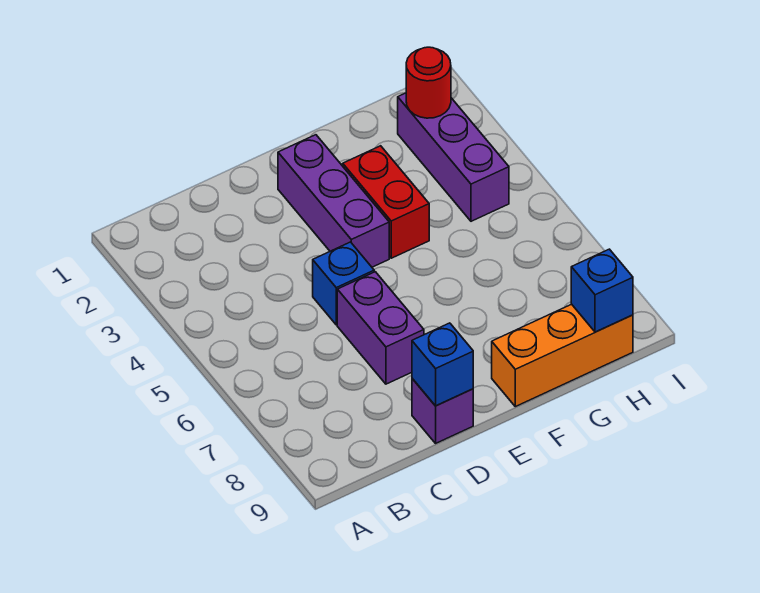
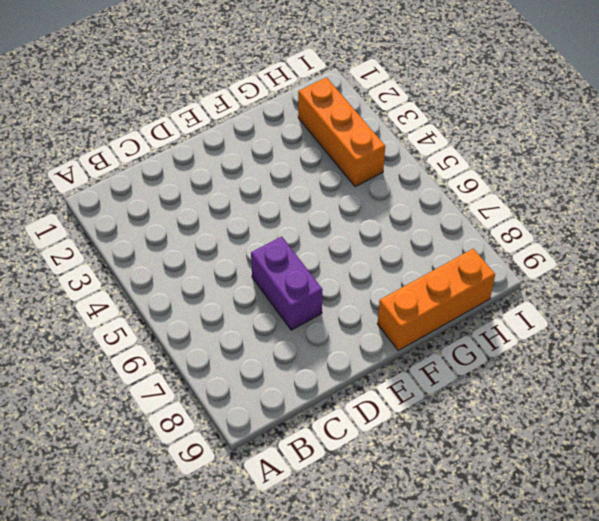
orange 1x3 brick [298,77,385,187] -> purple 1x3 brick [398,93,509,221]
none -> blue 1x1 brick [313,242,374,325]
none -> purple 1x1 brick [412,379,473,443]

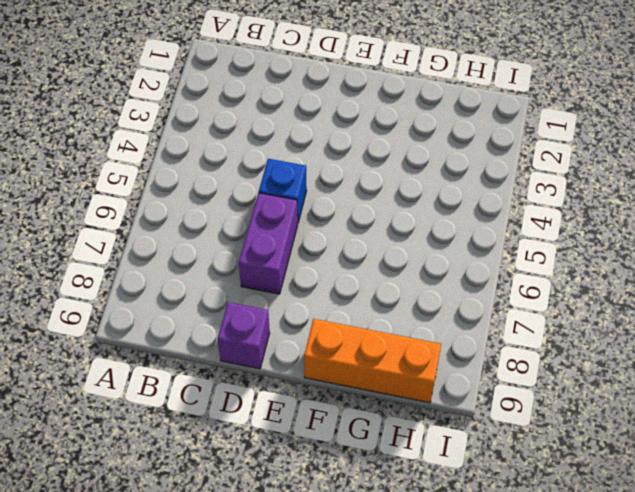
none -> purple 1x3 brick [278,135,389,267]
none -> red 1x2 brick [343,146,429,258]

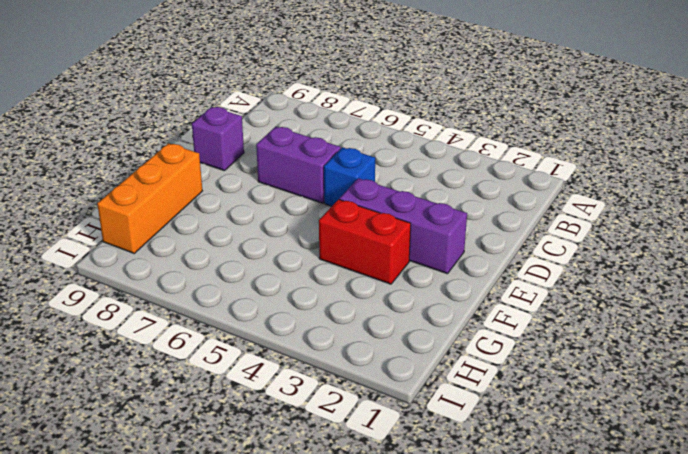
none -> purple 1x3 brick [398,93,509,221]
none -> blue 1x1 brick [412,323,473,406]

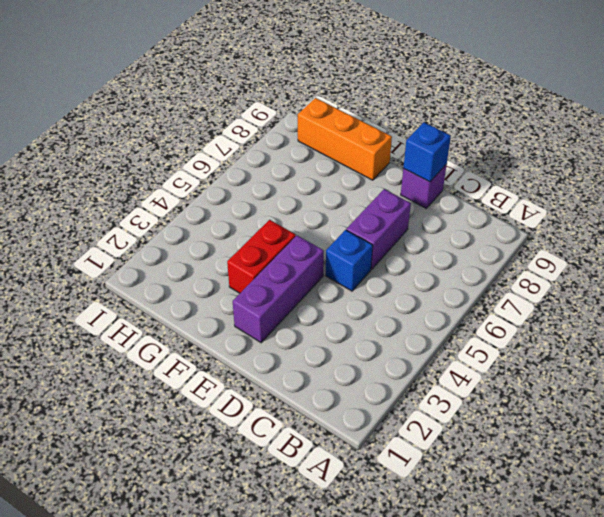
none -> purple 1x3 brick [398,93,509,221]
none -> red 1x1 round brick [406,47,451,118]

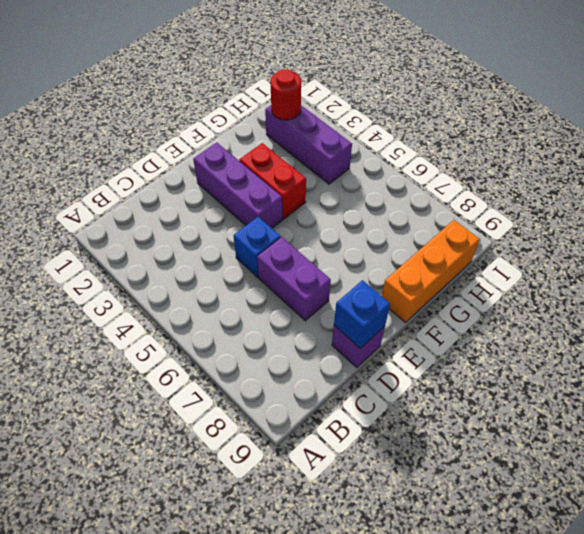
none -> blue 1x1 brick [571,249,633,332]

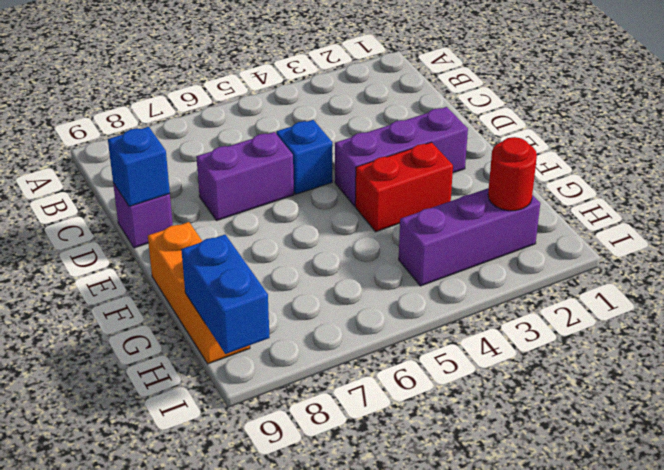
blue 1x2 brick [181,235,270,354] -> blue 1x1 brick [571,249,633,332]

